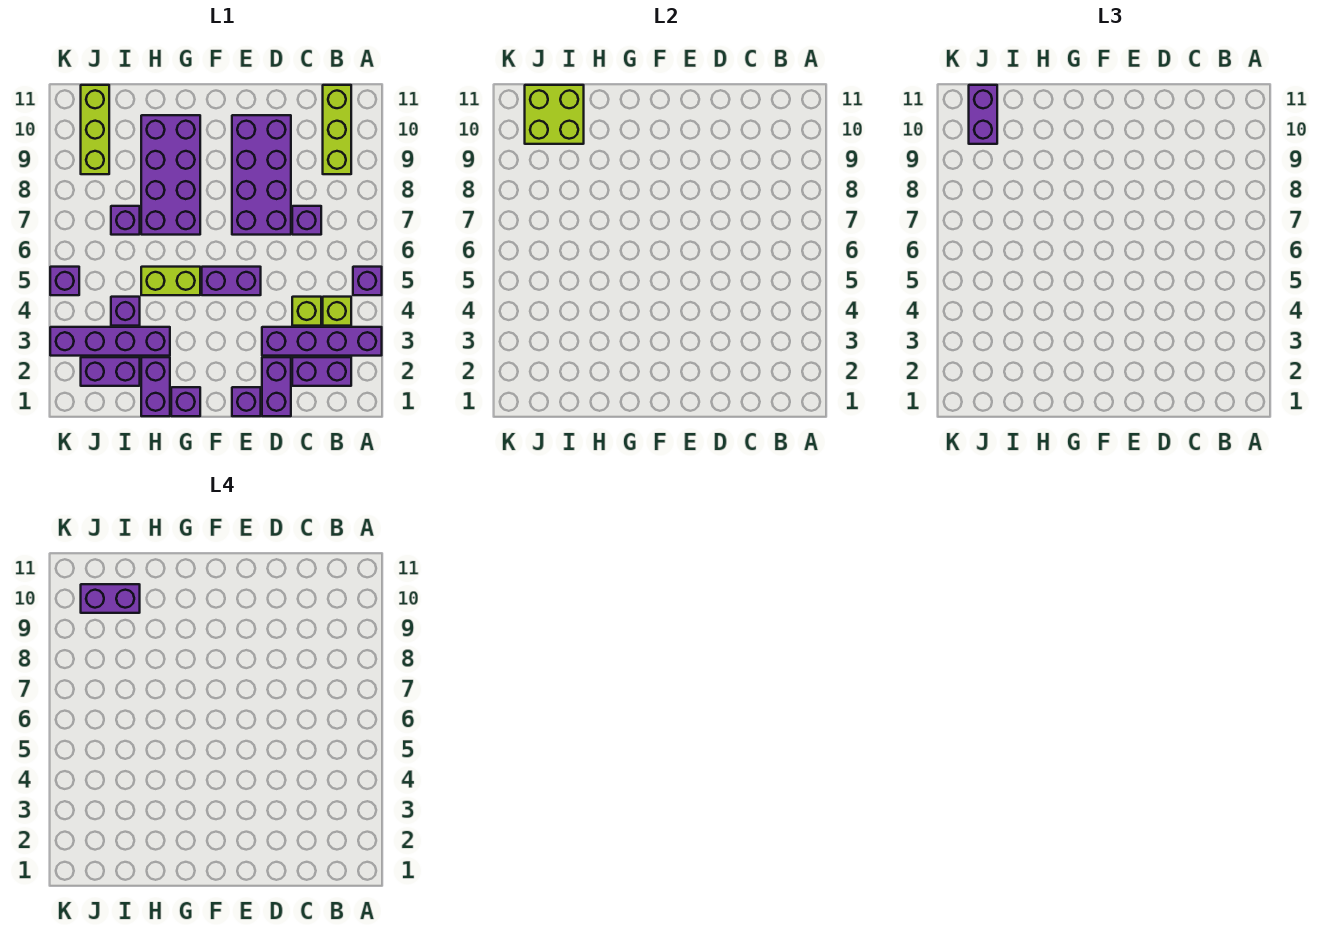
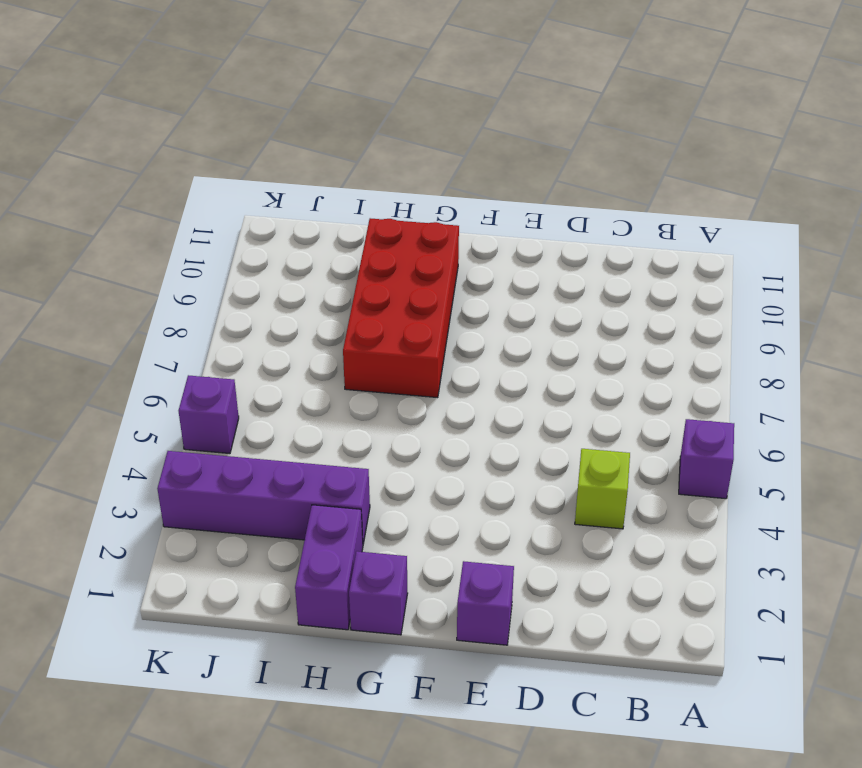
red 2x4 brick [343,218,459,398] -> purple 2x4 brick [141,115,200,235]
none -> purple 1x4 brick [262,327,382,356]
none -> purple 1x2 brick [292,357,351,386]
none -> lime 1x1 brick [323,297,351,326]

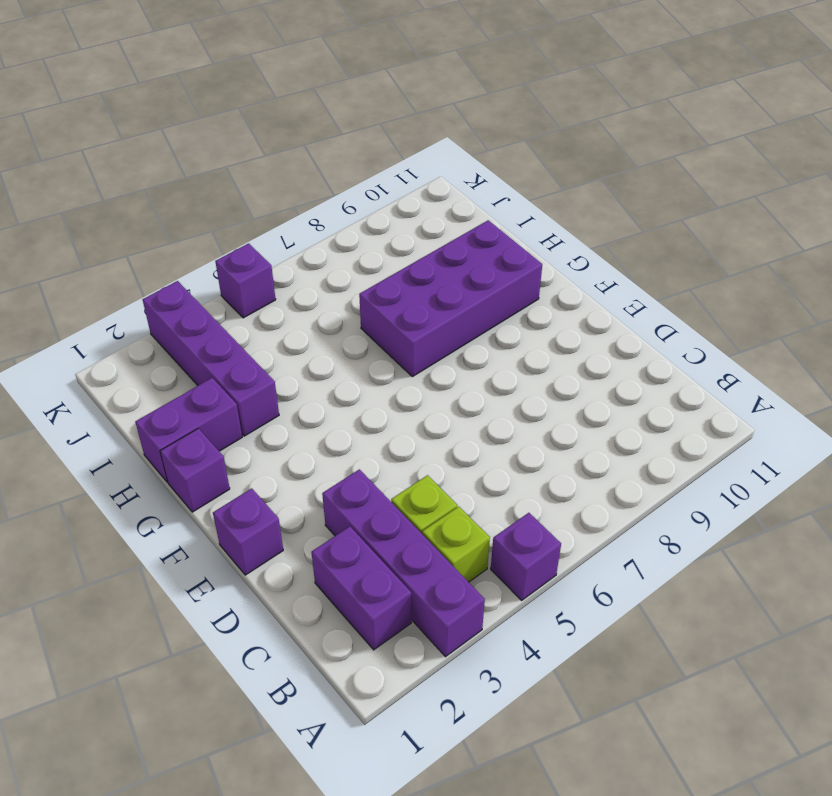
none -> lime 1x3 brick [323,85,351,174]
none -> purple 1x1 brick [292,206,321,235]
none -> purple 1x2 brick [262,357,291,416]

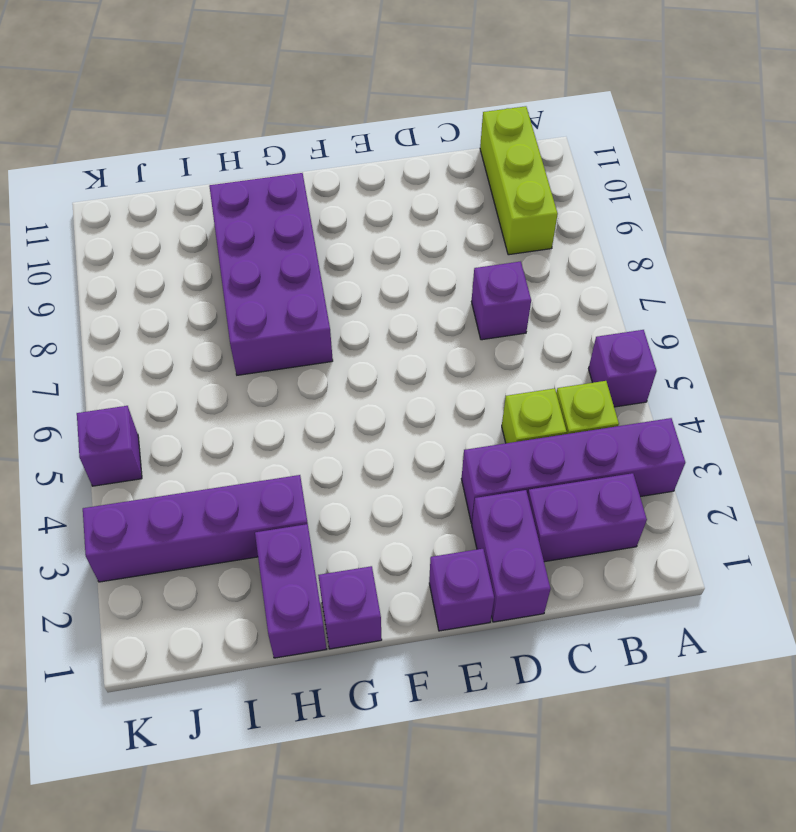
none -> purple 2x4 brick [232,115,291,235]
none -> purple 1x2 brick [202,267,261,295]
none -> lime 1x2 brick [141,267,200,295]

